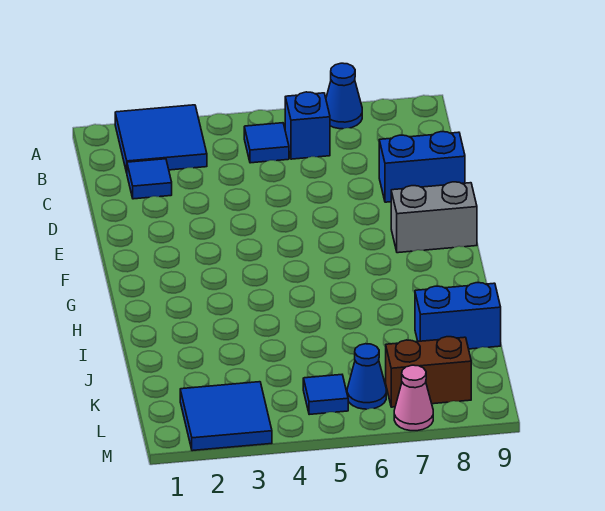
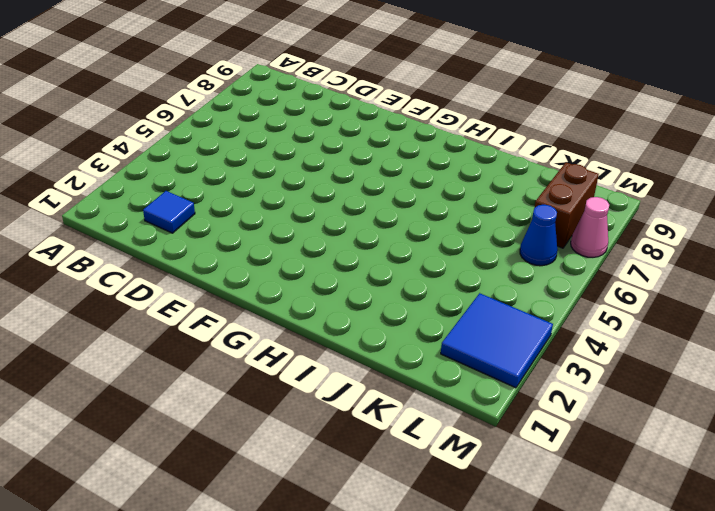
none -> blue 2x2 tile [115,105,207,172]
none -> blue 1x1 cone [326,63,362,129]
none -> blue 1x1 tile [244,123,289,163]

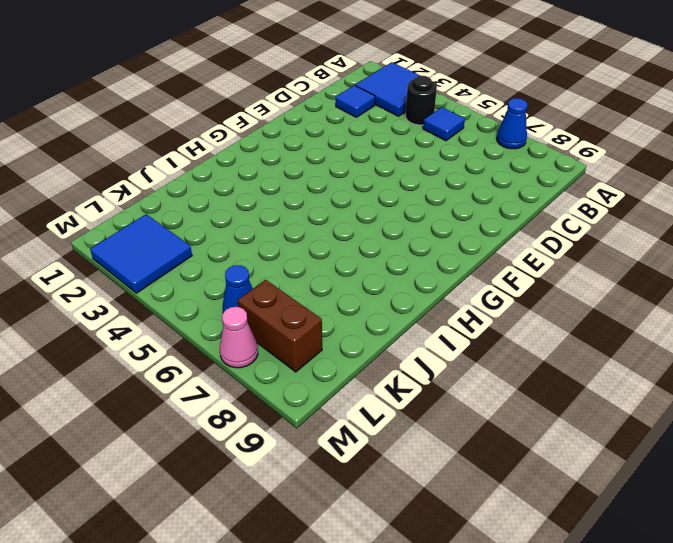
black 1x1 round brick [405,76,437,125] -> none
none -> blue 1x1 brick [285,92,330,159]
none -> blue 1x2 brick [379,132,465,202]
none -> grey 1x2 brick [391,182,477,253]

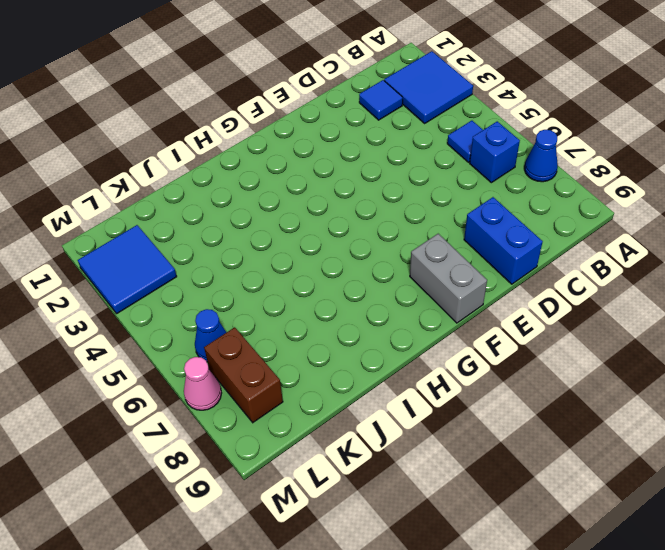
none -> blue 1x2 brick [415,283,501,349]
none -> blue 1x1 tile [303,375,348,415]

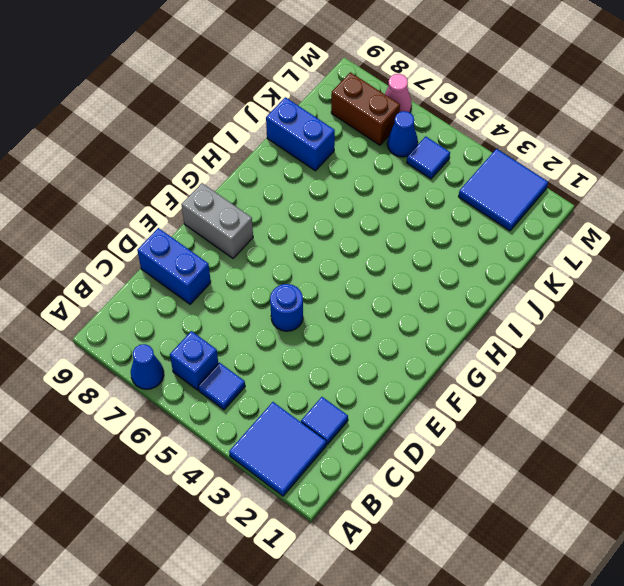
blue 1x1 round brick [270,284,303,331] -> none

